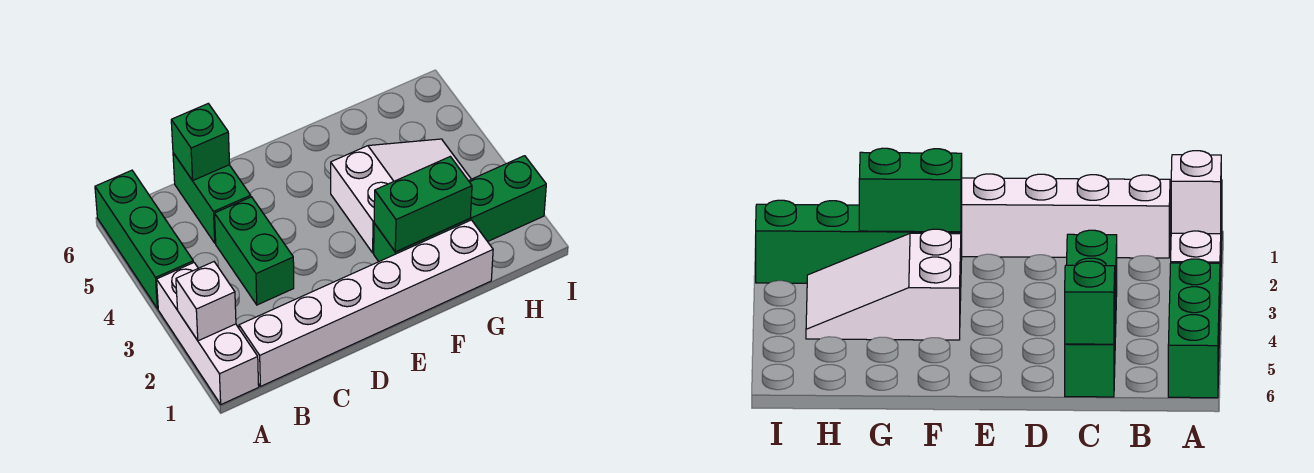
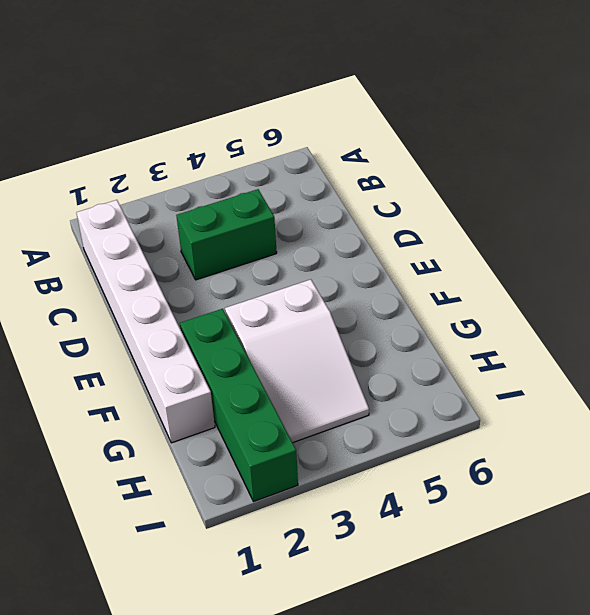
none -> white 1x3 brick [157,263,259,404]
none -> green 1x3 brick [95,170,193,309]

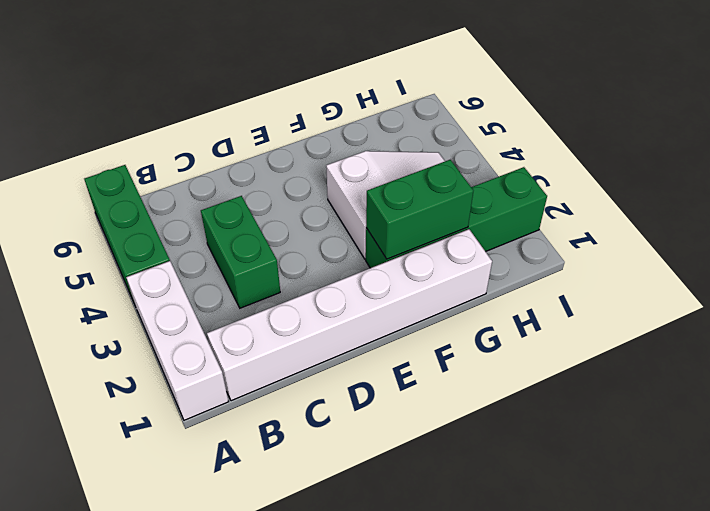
none -> green 1x2 brick [173,153,251,243]
none -> white 1x1 brick [176,262,236,341]

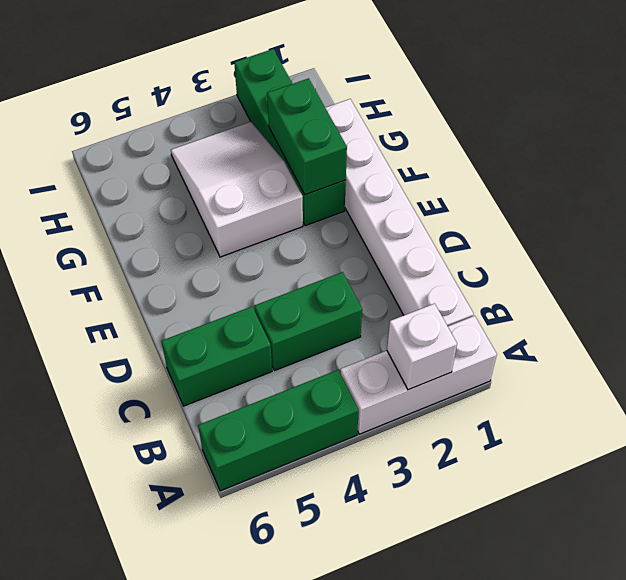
none -> green 1x1 brick [171,104,230,180]

